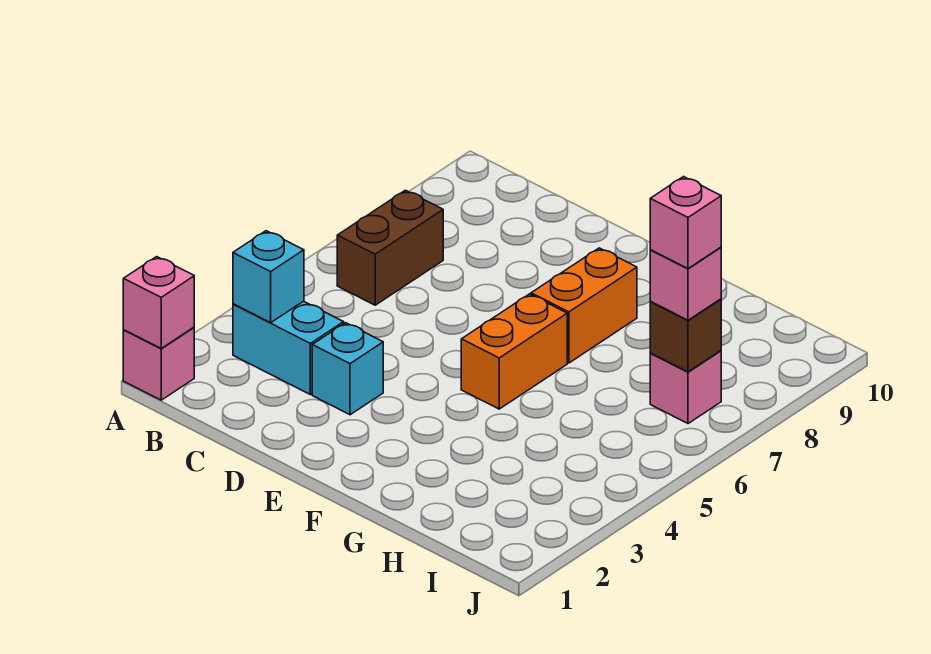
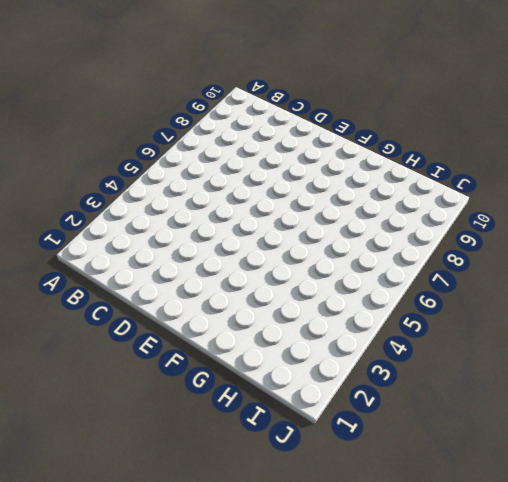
none -> pink 1x1 brick [123,327,194,400]
none -> cyan 1x2 brick [233,301,344,394]
none -> brown 1x2 brick [337,190,443,305]

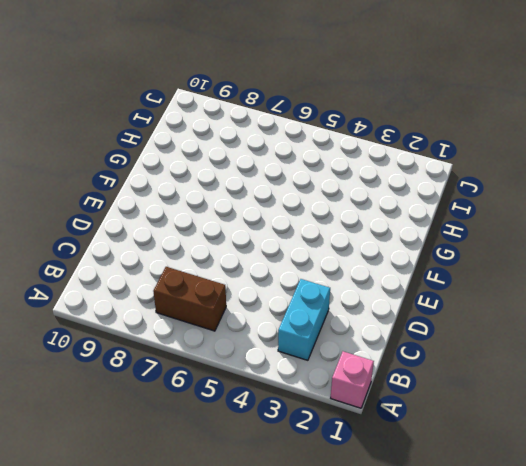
none -> cyan 1x1 brick [312,323,383,415]
none -> orange 1x2 brick [461,294,567,409]
none -> orange 1x2 brick [531,248,637,363]

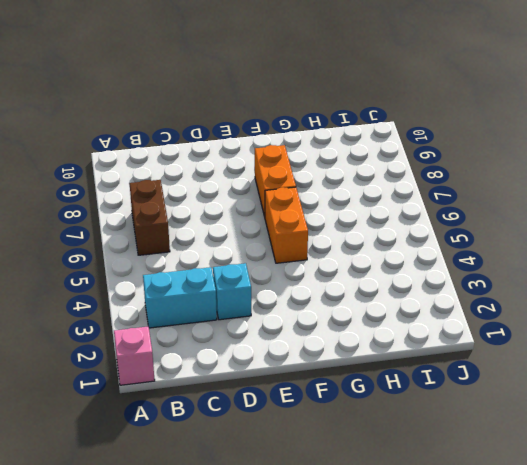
none -> pink 1x1 brick [650,351,721,424]
none -> pink 1x1 brick [123,257,194,348]
none -> cyan 1x1 brick [233,231,304,323]

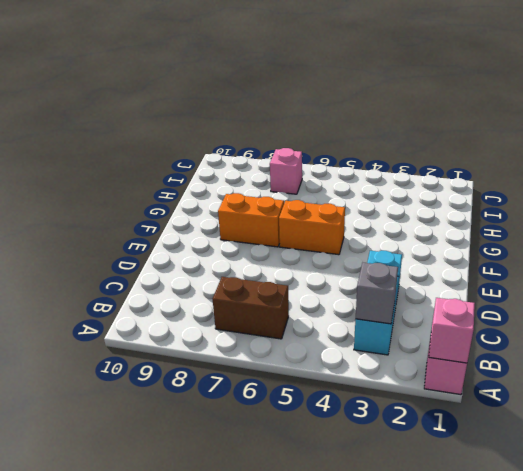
grey 1x1 brick [356,263,398,324] -> cyan 1x1 brick [233,231,304,323]
none -> brown 1x1 brick [650,299,721,372]
none -> pink 1x1 brick [650,247,721,320]
none -> pink 1x1 brick [650,177,721,269]

